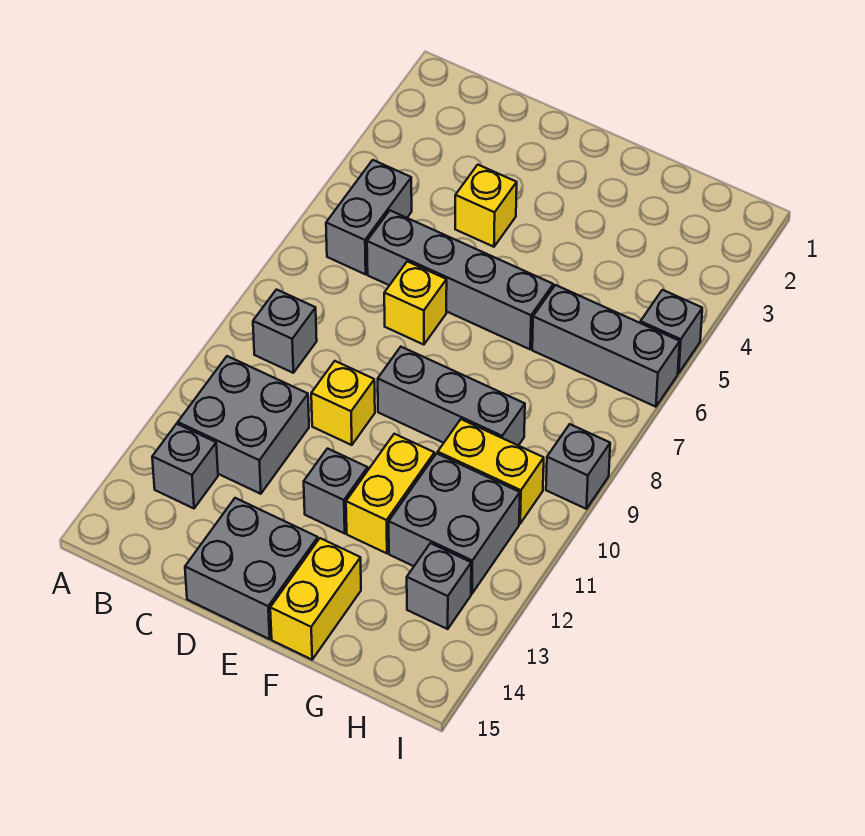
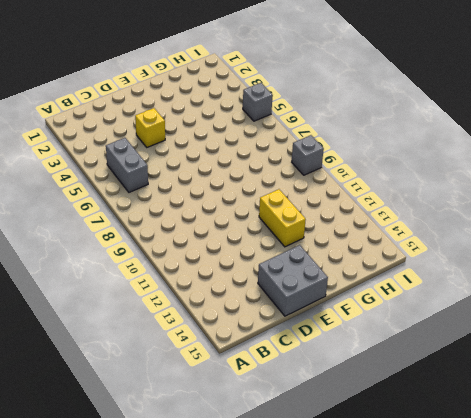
none -> grey 1x1 brick [253,290,317,373]
none -> grey 2x2 brick [178,356,309,494]
none -> grey 1x1 brick [152,424,218,508]

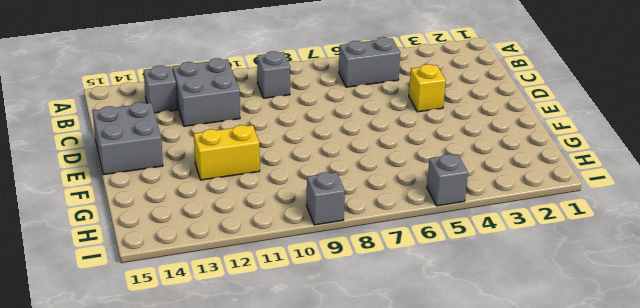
none -> grey 1x4 brick [367,210,553,349]
none -> yellow 1x1 brick [384,261,447,345]
none -> yellow 1x1 brick [311,361,375,445]

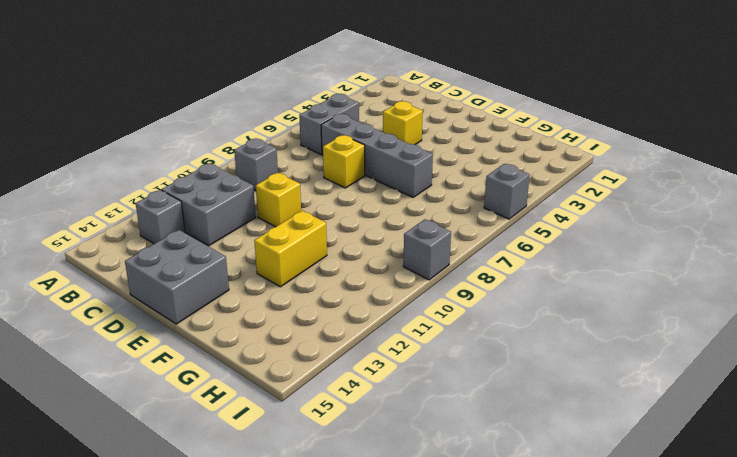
none -> grey 1x3 brick [378,347,525,446]
none -> grey 1x1 brick [304,449,368,533]
none -> yellow 1x2 brick [270,538,361,660]

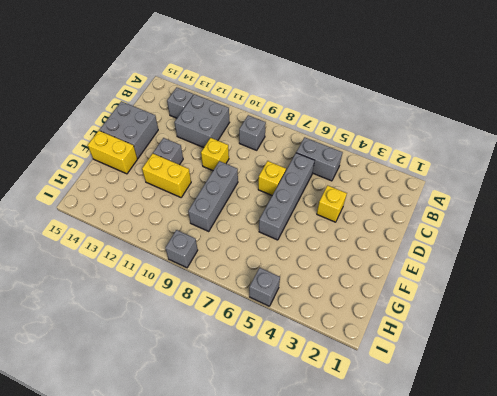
none -> grey 1x3 brick [532,285,680,407]
none -> yellow 1x2 brick [438,419,544,524]
none -> grey 2x2 brick [389,453,520,594]

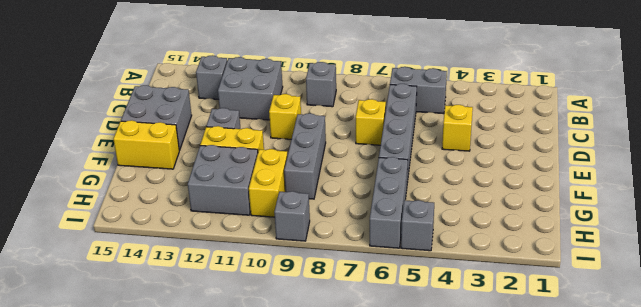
none -> grey 1x1 brick [407,543,471,629]

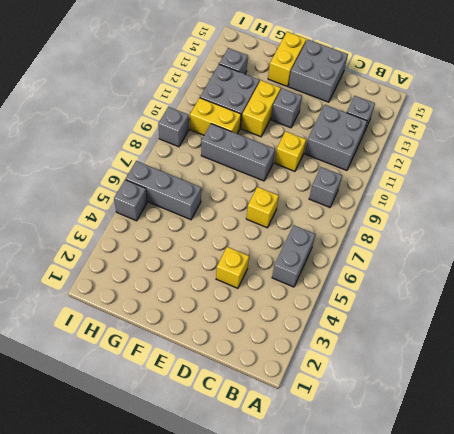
none -> grey 1x4 brick [367,210,553,349]

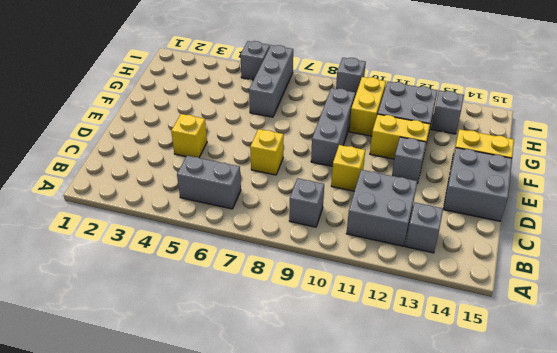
none -> grey 1x4 brick [367,210,553,349]

